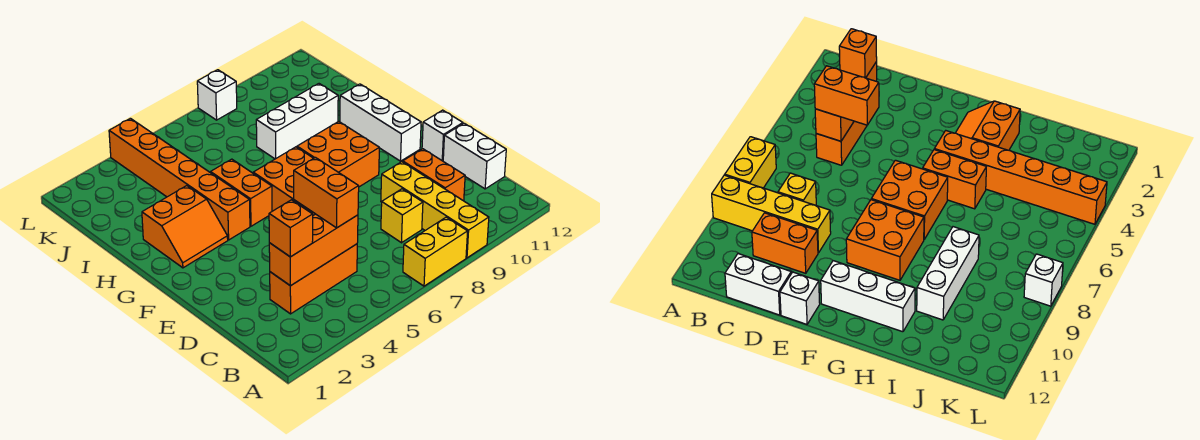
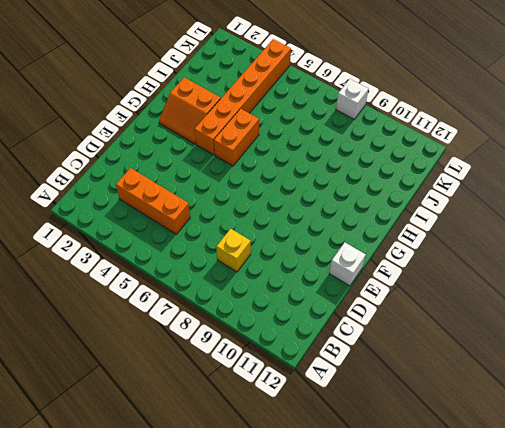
none -> yellow 1x2 brick [403,217,468,286]
none -> yellow 1x4 brick [381,162,489,258]
none -> orange 1x2 brick [403,149,465,201]

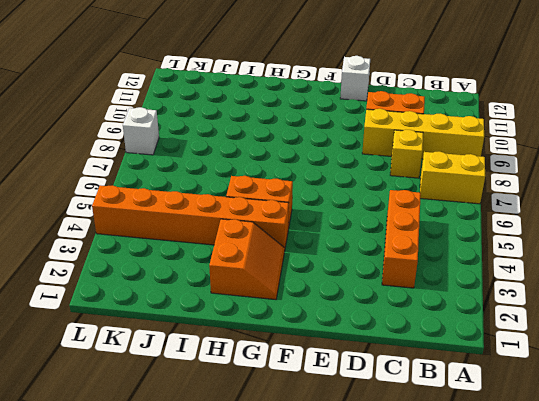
yellow 1x2 brick [420,151,485,204] -> yellow 1x2 brick turned to [403,217,468,286]
none -> white 1x2 brick [443,123,506,189]
none -> orange 2x2 brick [253,147,315,215]
none -> orange 2x2 brick [297,121,379,187]

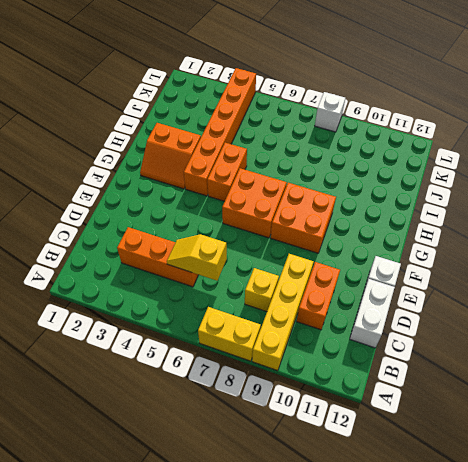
yellow 1x2 slope [167,234,227,281] -> orange 1x3 brick [269,214,358,286]
none -> white 1x3 brick [340,84,421,161]
none -> white 1x3 brick [256,84,338,159]
none -> orange 1x1 brick [269,200,313,257]

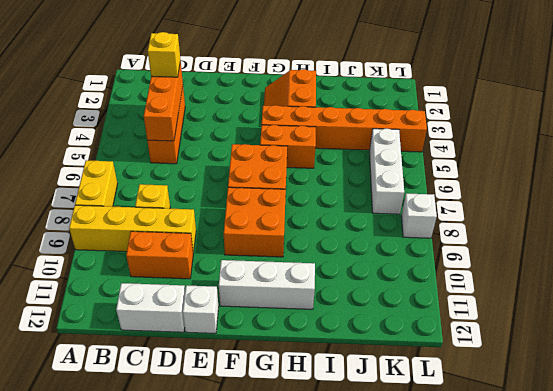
yellow 1x1 brick [148,32,180,77] -> orange 1x1 brick [269,200,313,257]
white 1x3 brick [369,128,404,214] -> white 1x3 brick moved to [256,84,338,159]
none -> orange 1x2 brick [294,158,359,228]

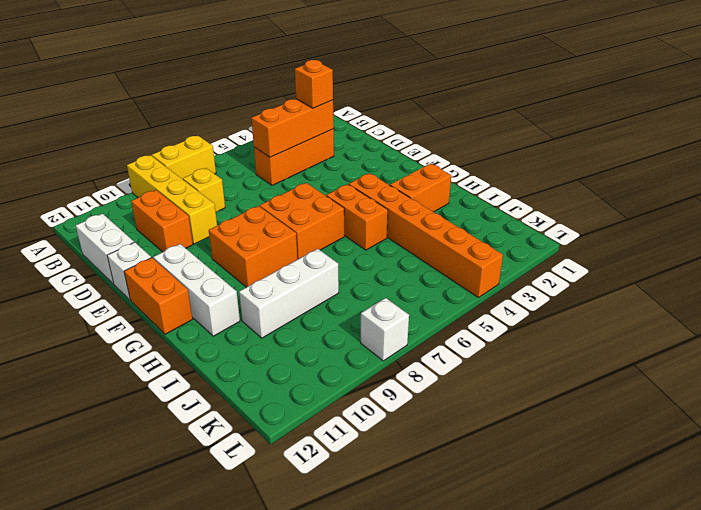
orange 1x2 brick [124,258,193,334] -> orange 1x2 brick moved to [294,158,359,228]

